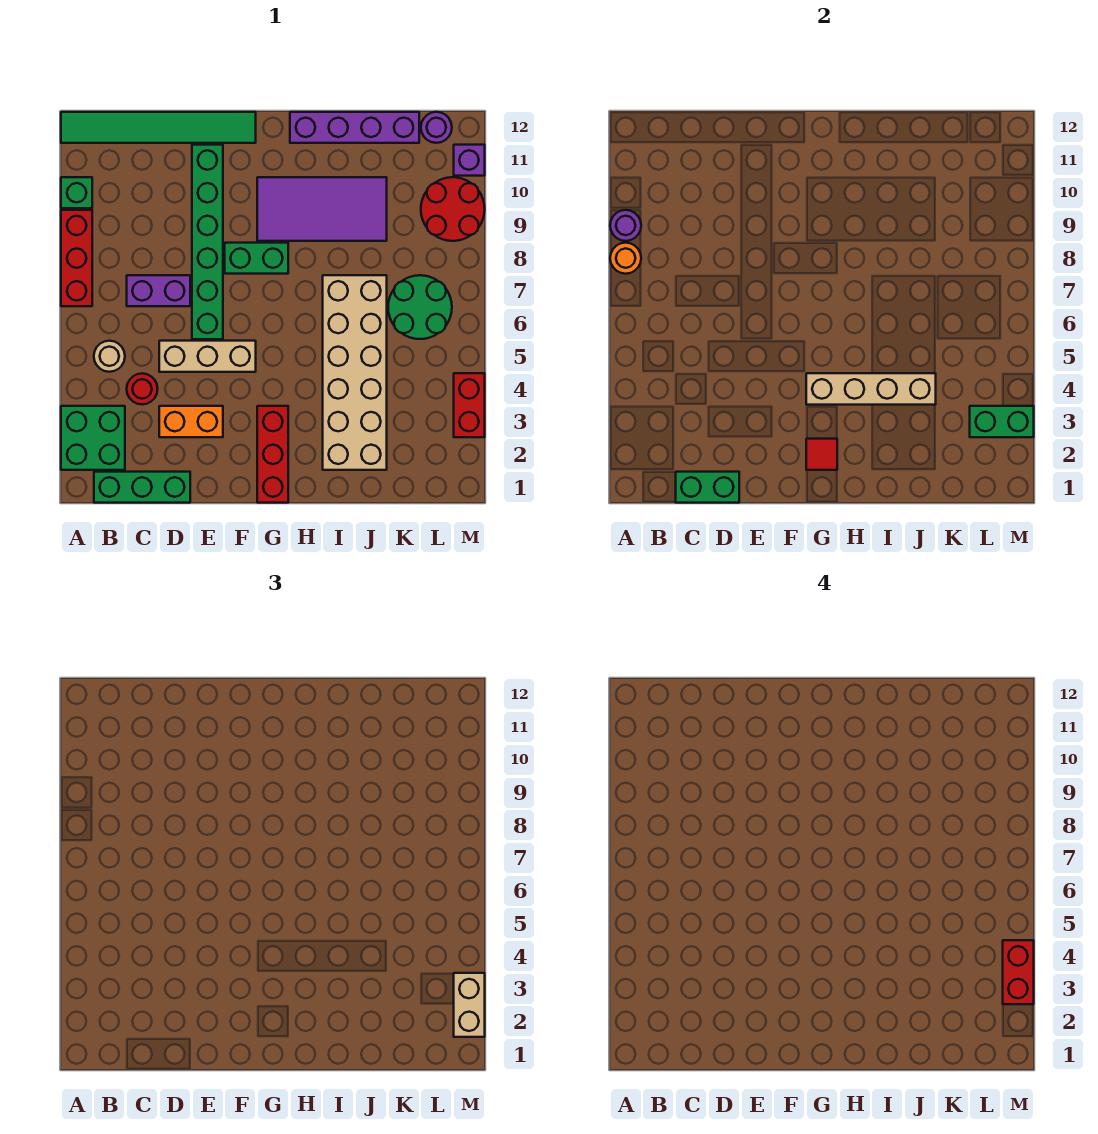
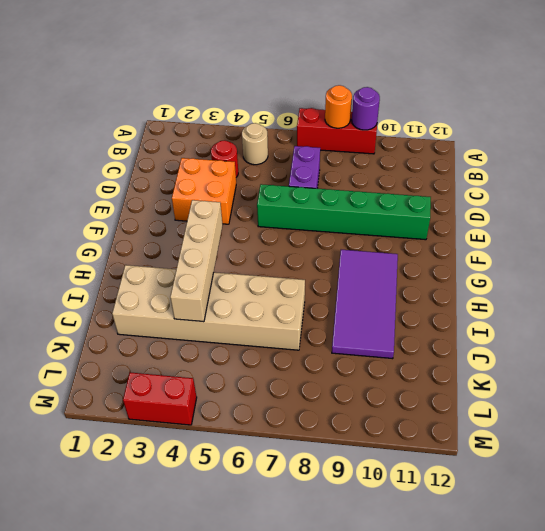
orange 2x2 brick [172,158,236,224] -> orange 1x2 brick [159,406,223,437]
none -> green 2x2 brick [61,406,125,470]
none -> green 1x1 brick [61,177,92,208]
none -> green 1x6 tile [61,112,256,143]

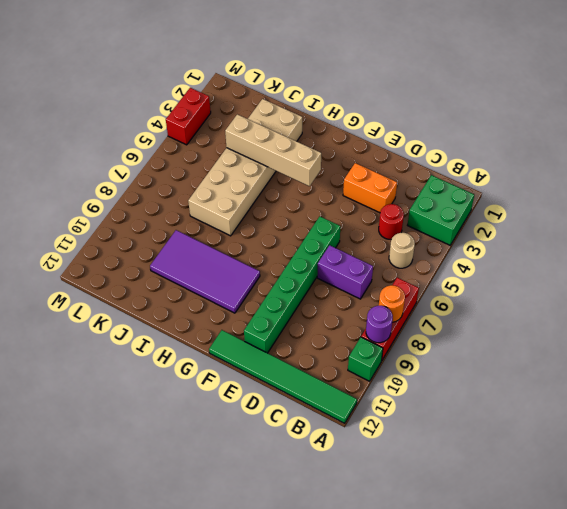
none -> green 1x3 brick [94,472,190,503]
none -> tan 1x3 brick [159,341,256,372]
none -> green 1x2 brick [225,243,288,274]

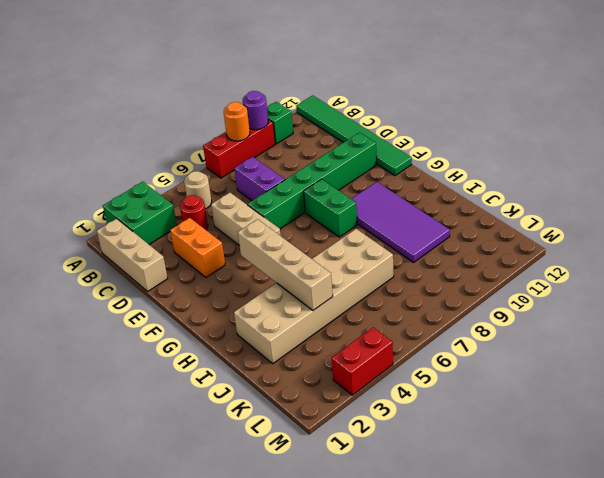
tan 1x3 brick [97,219,168,291] -> green 1x3 brick [94,472,190,503]
none -> red 1x3 brick [257,406,288,503]
none -> purple 1x4 brick [290,112,419,143]
none -> green 2x2 round brick [388,275,452,339]

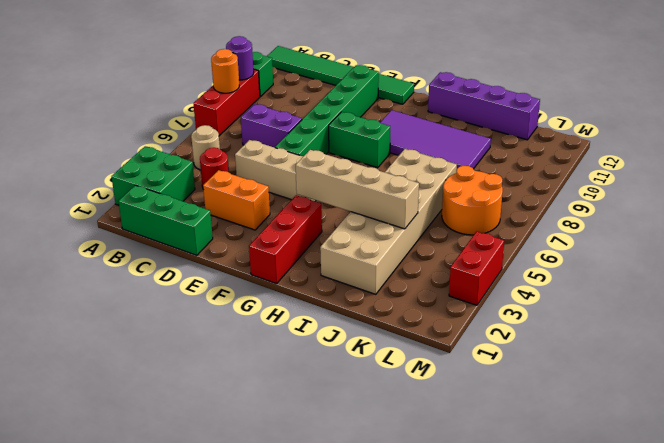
orange 2x2 round brick [442,166,503,235] -> green 2x2 round brick [388,275,452,339]
none -> red 2x2 round brick [421,177,485,241]
none -> purple 1x1 round brick [421,112,452,143]
none -> purple 1x1 brick [454,145,485,176]

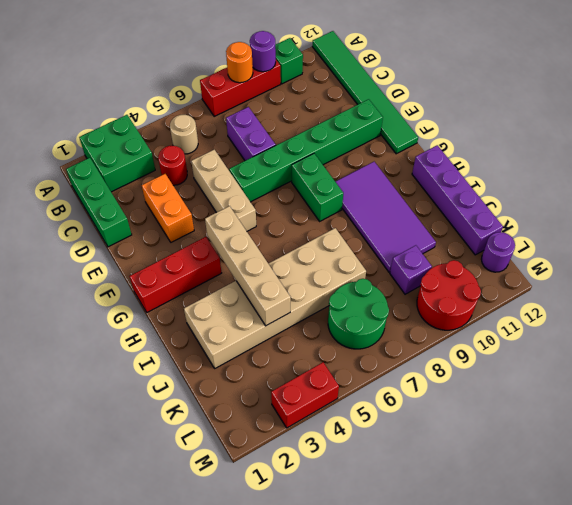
purple 1x1 brick [390,245,432,294] -> purple 1x1 brick moved to [454,145,485,176]
none -> green 1x2 brick [676,472,739,503]
none -> red 1x1 tile [806,439,837,470]
none -> green 1x2 brick [970,406,1034,437]

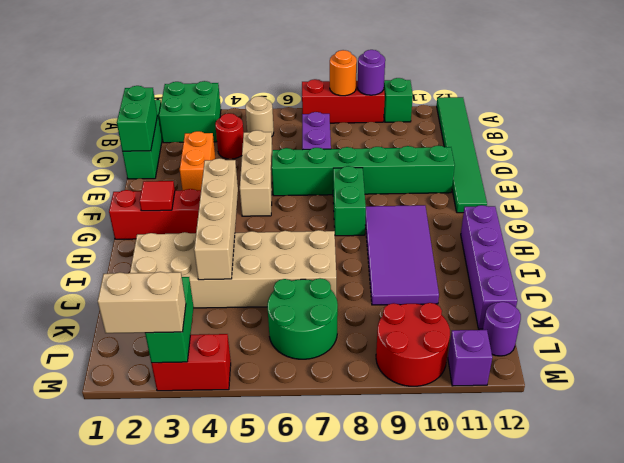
none -> red 1x2 brick [1003,940,1034,1004]

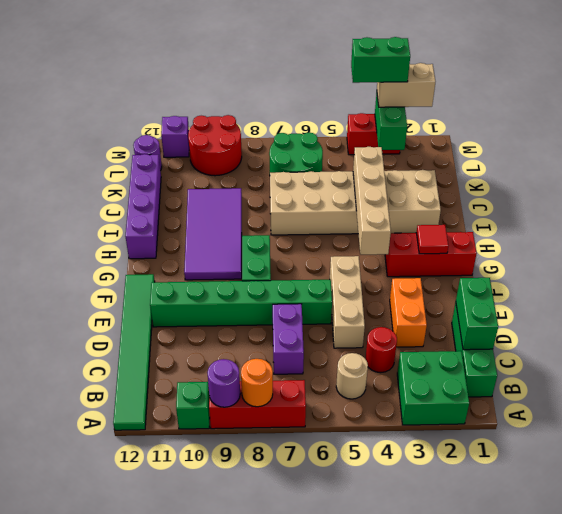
green 1x2 brick [351,37,410,83] -> red 1x2 brick [1003,940,1034,1004]

